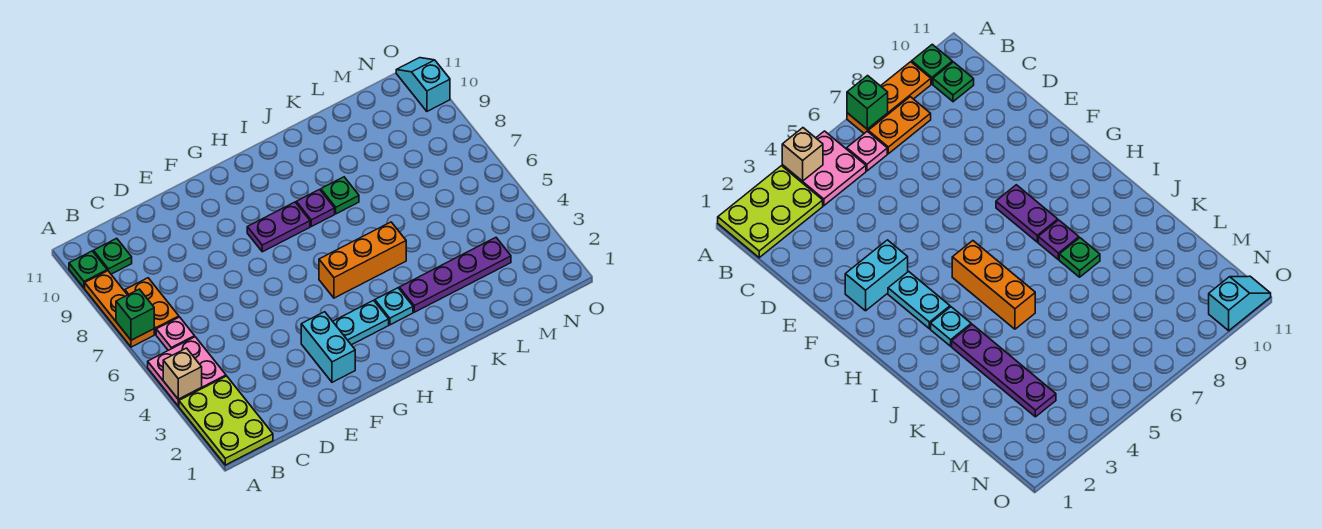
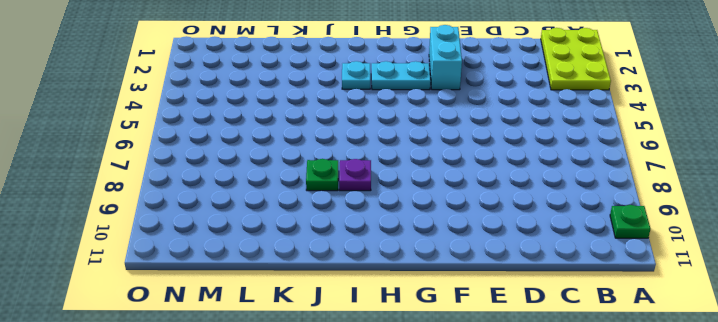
none -> pink 2x2 plate [148,337,226,406]
none -> orange 1x3 plate [85,271,154,347]
none -> pink 1x1 plate [156,317,195,350]

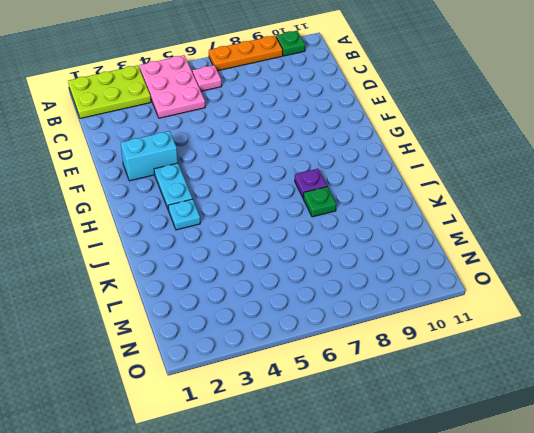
pink 2x3 plate [139,55,205,118] -> pink 2x2 plate [148,337,226,406]
none -> orange 1x2 plate [125,278,179,334]
none -> green 1x1 plate [93,238,132,274]
none -> purple 1x2 plate [247,202,310,252]

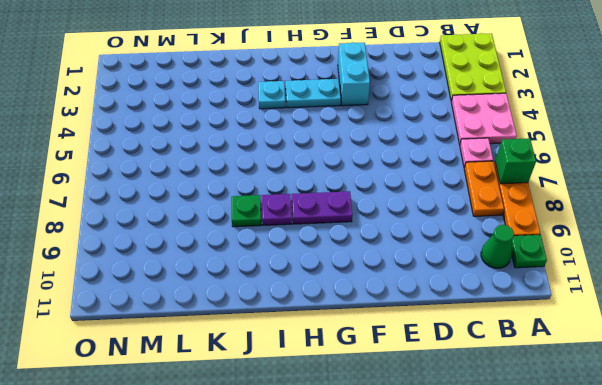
green 1x1 cone [481,225,514,268] -> green 1x1 plate [93,238,132,274]
none -> orange 1x3 brick [319,222,406,298]
none -> purple 1x4 plate [399,238,511,312]
none -> cyan 1x2 slope [396,58,450,111]

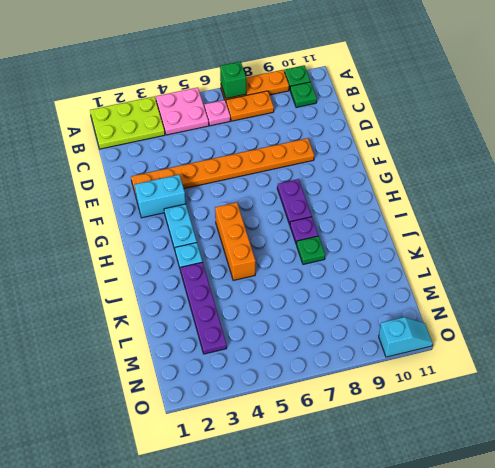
orange 1x8 plate [131,138,314,196] -> none
none -> tan 1x1 brick [163,348,202,399]

